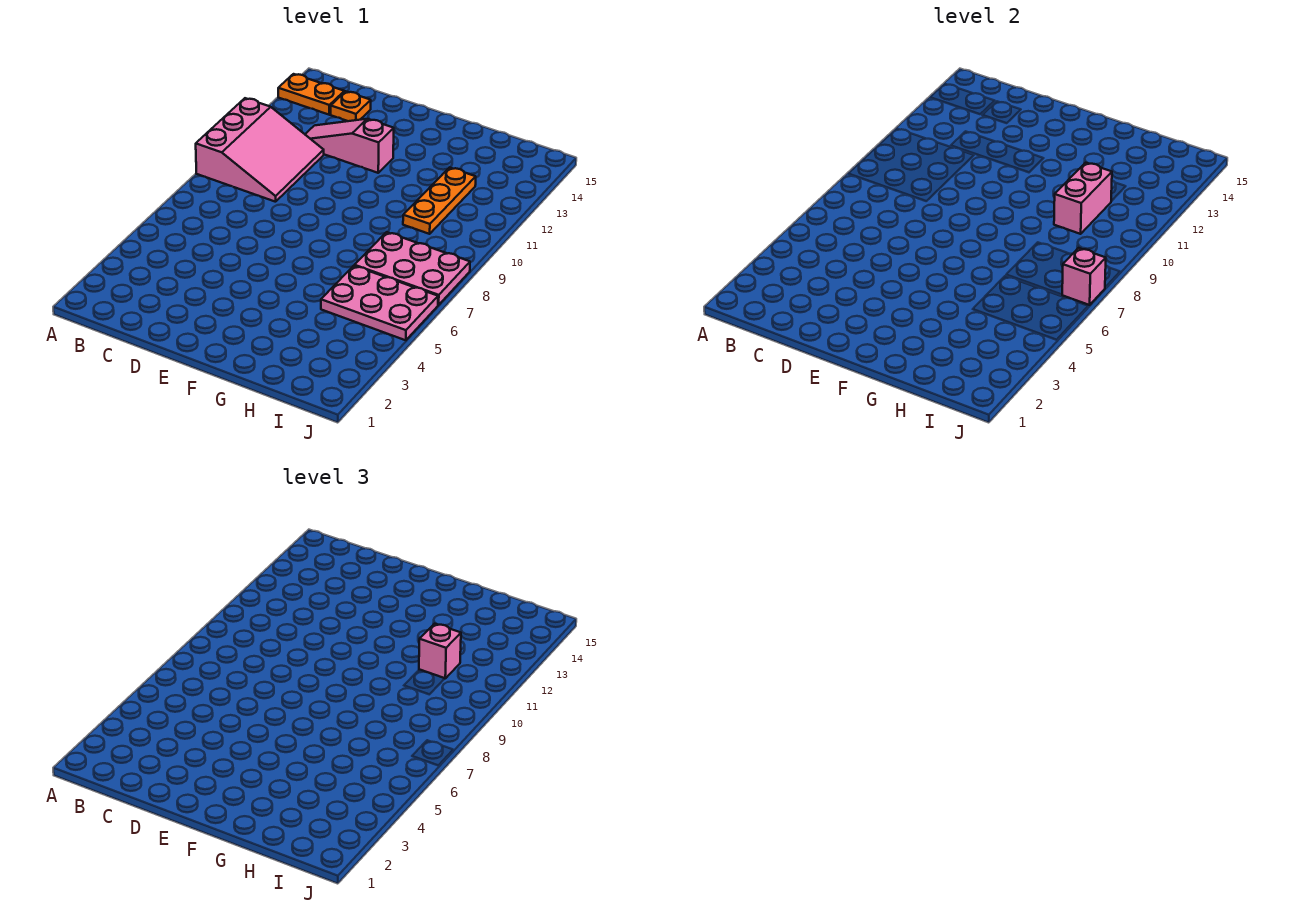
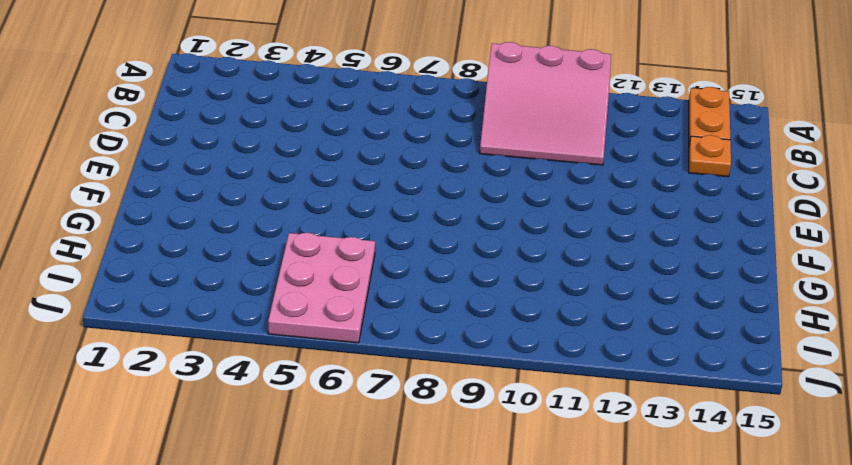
none -> pink 1x3 slope [305,119,394,173]
none -> pink 2x3 plate [354,232,470,305]

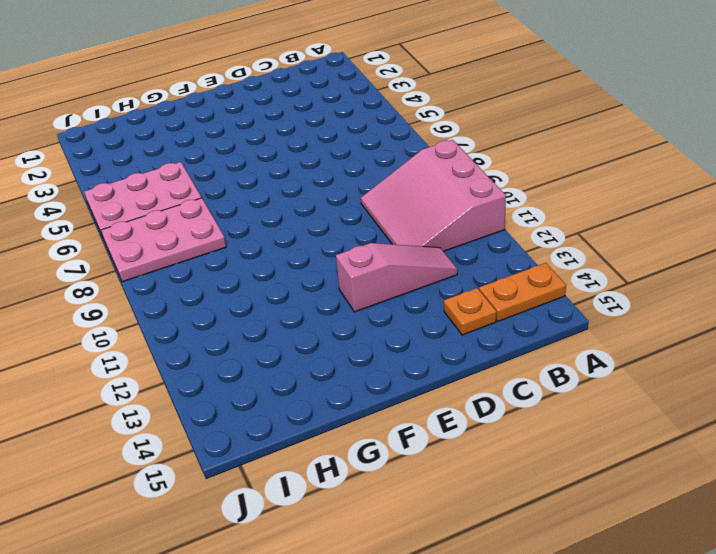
none -> orange 1x3 plate [403,167,476,234]
none -> pink 1x2 brick [1054,163,1112,234]

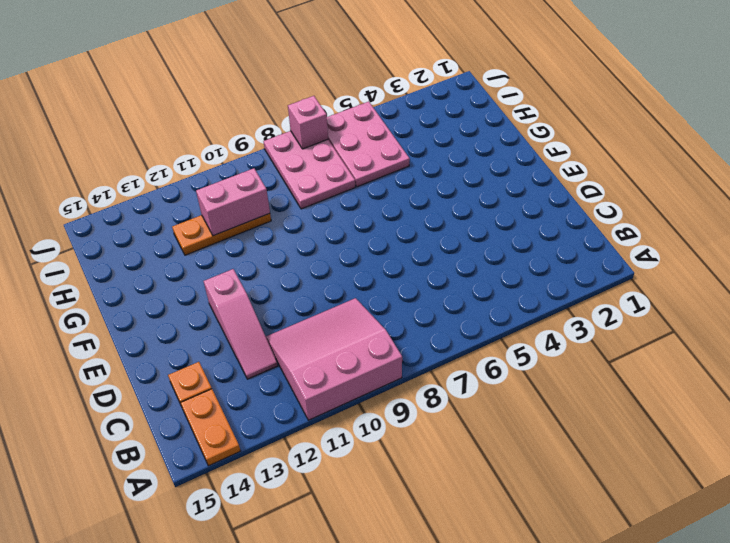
none -> pink 1x1 brick [419,624,461,678]

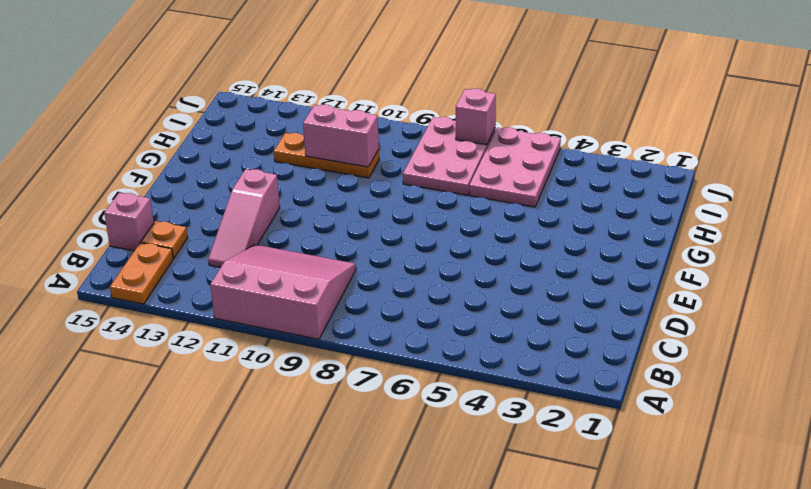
pink 1x1 brick [104,193,154,251] -> pink 1x1 brick moved to [419,624,461,678]

